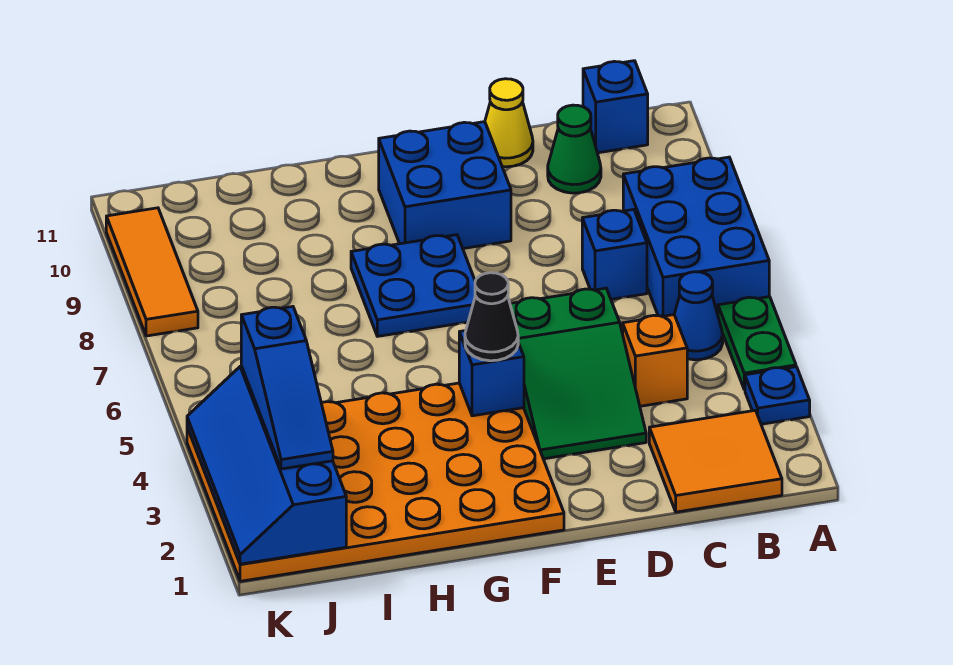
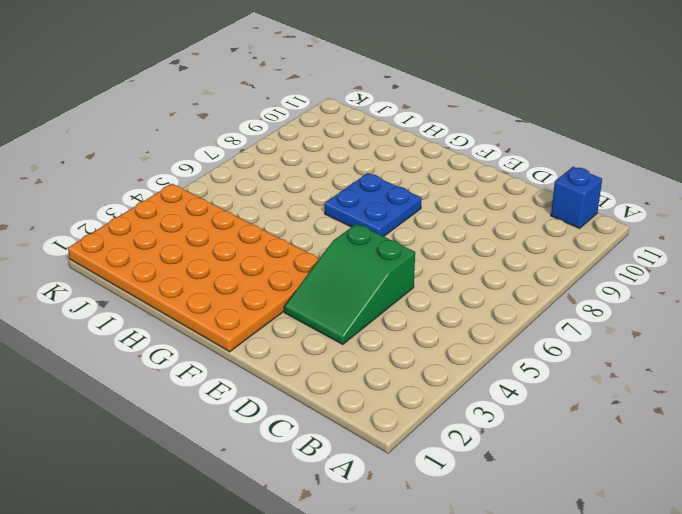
none -> blue 1x1 plate [745,367,810,424]
none -> green 1x2 plate [718,297,796,390]
none -> blue 2x3 brick [623,157,769,316]

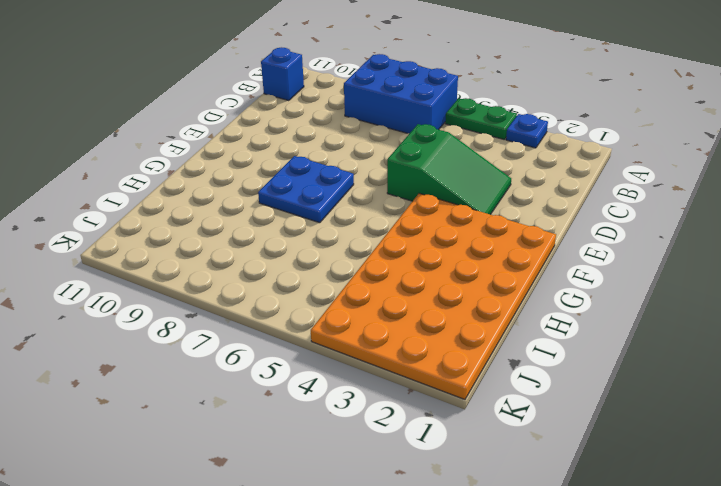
none -> orange 2x2 tile [649,410,782,512]
none -> blue 1x1 cone [674,272,723,360]
none -> orange 1x1 brick [623,315,687,406]

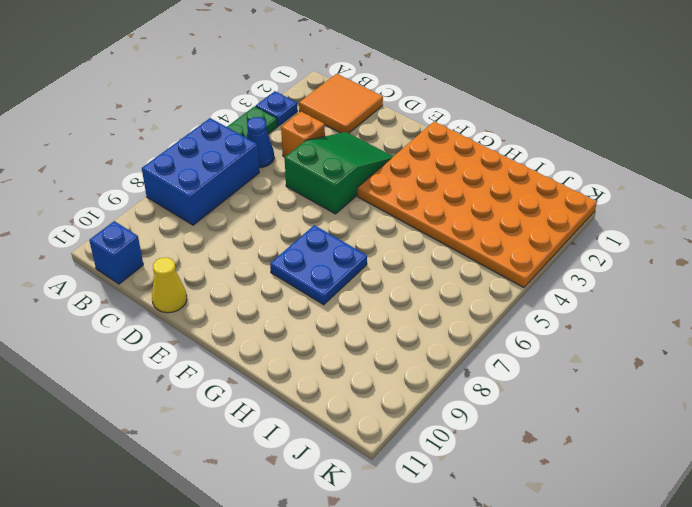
none -> blue 1x1 brick [582,210,647,299]
none -> green 1x1 cone [548,105,601,193]
none -> blue 2x2 brick [379,122,511,249]

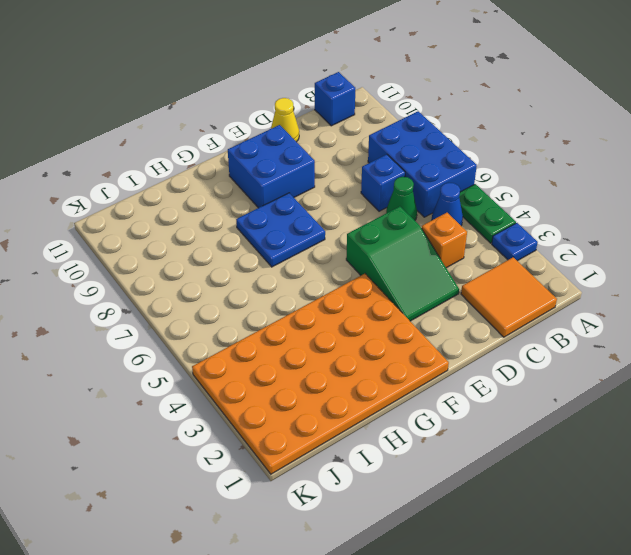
green 1x1 cone [386,177,417,220] -> green 1x1 cone moved to [548,105,601,193]
none -> orange 1x3 tile [106,208,198,336]
none -> blue 1x1 brick [459,331,524,416]
none -> blue 2x4 slope [187,366,346,564]

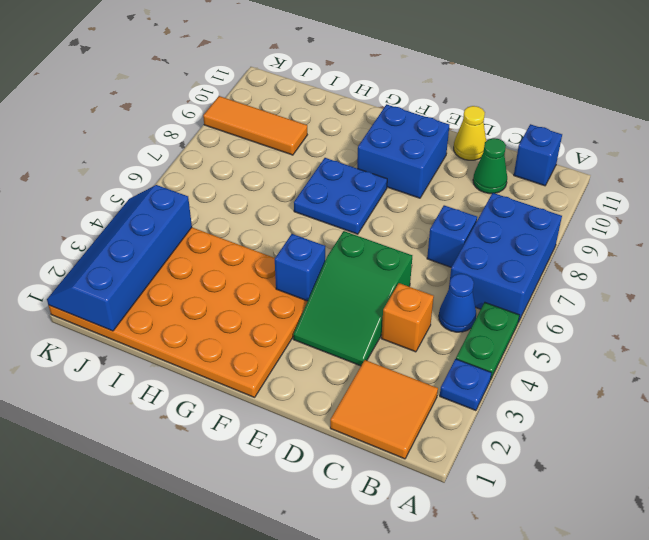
orange 1x3 tile [203,96,307,155] -> orange 1x3 tile turned to [106,208,198,336]
none -> black 1x1 cone [465,273,518,361]
none -> blue 1x3 slope [241,307,333,469]

